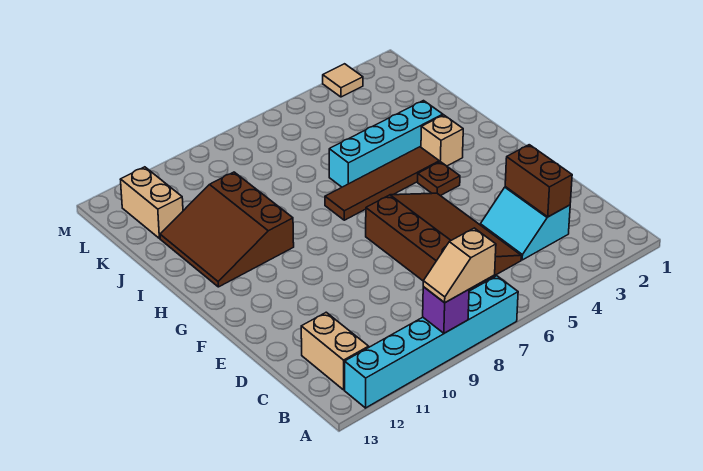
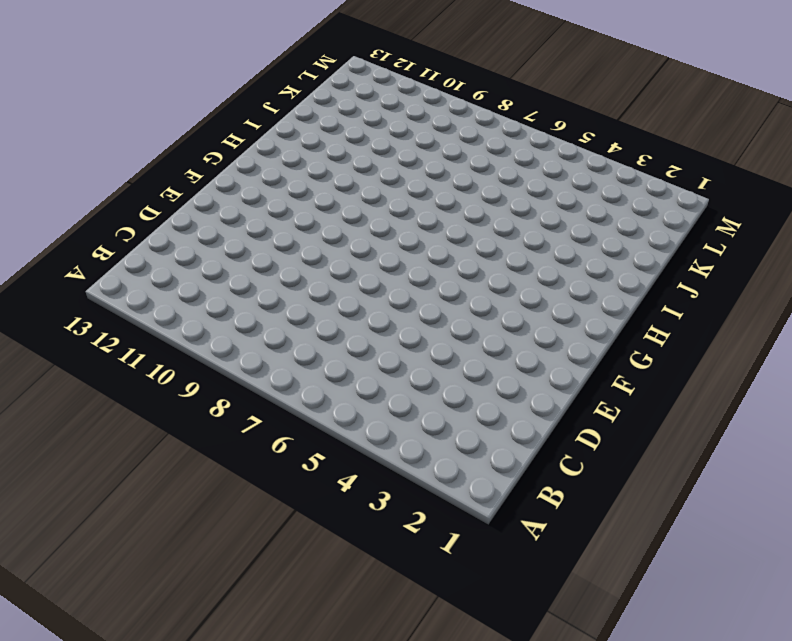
none -> cyan 1x6 brick [345,276,518,408]
none -> tan 1x2 brick [301,312,369,390]
none -> cyan 2x2 slope [480,187,570,260]

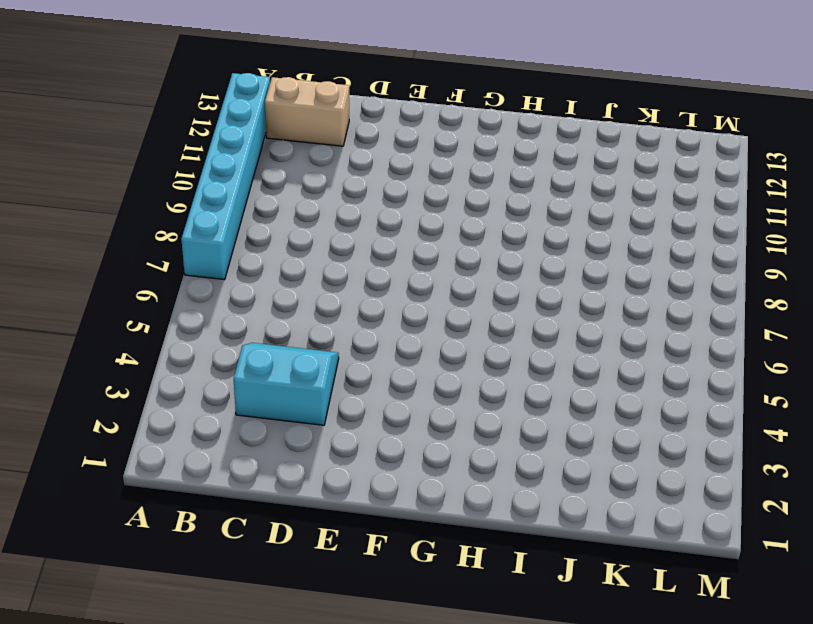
none -> brown 3x4 slope [366,193,521,290]
none -> brown 1x1 plate [418,162,460,196]
none -> tan 1x1 brick [421,115,463,166]

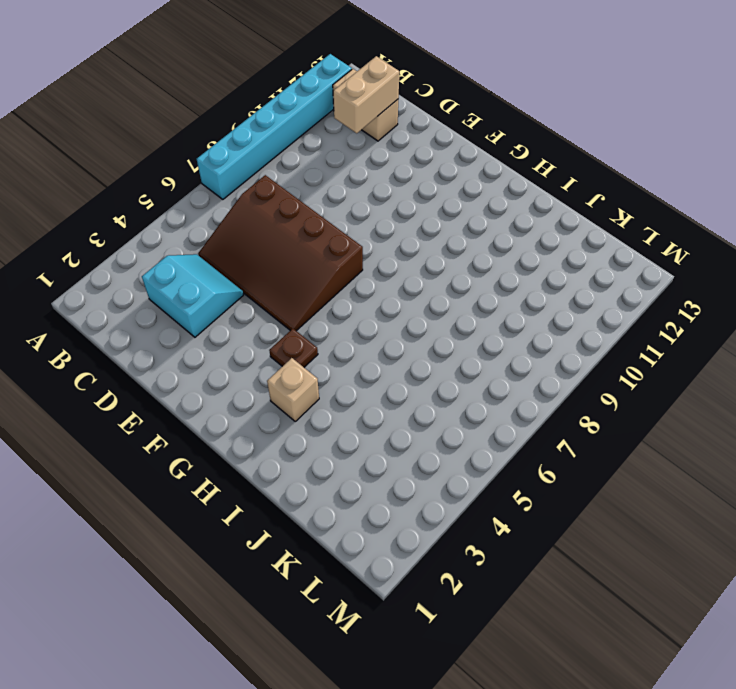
tan 1x2 brick [333,56,399,133] -> tan 1x2 brick turned to [120,167,183,239]
none -> brown 1x4 tile [325,147,439,220]
none -> brown 3x3 slope [160,172,294,287]
none -> cyan 1x4 brick [329,101,443,187]

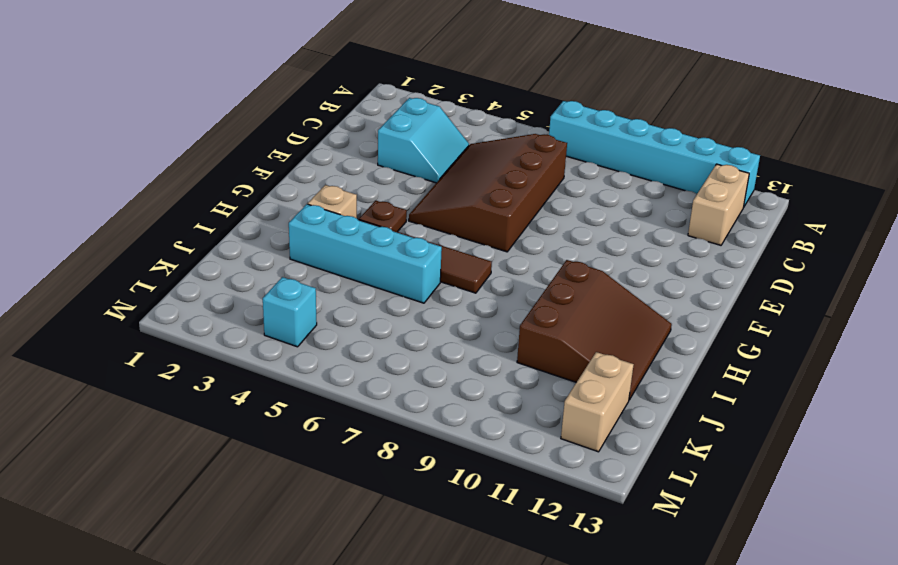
cyan 1x1 brick [263,277,317,347] -> none
none -> tan 1x1 tile [323,64,363,97]
none -> purple 1x1 brick [423,287,469,333]
none -> brown 1x2 brick [505,145,572,217]

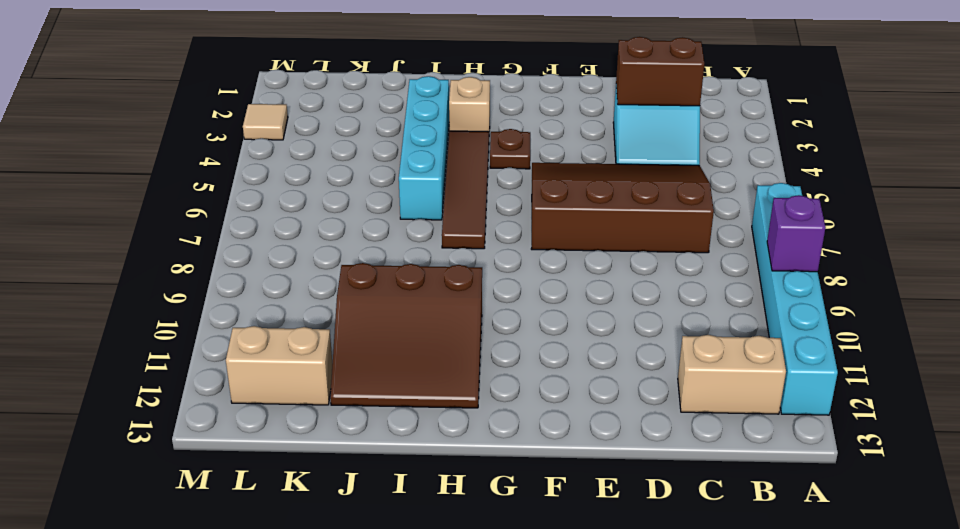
none -> tan 1x2 slope [423,228,496,303]

